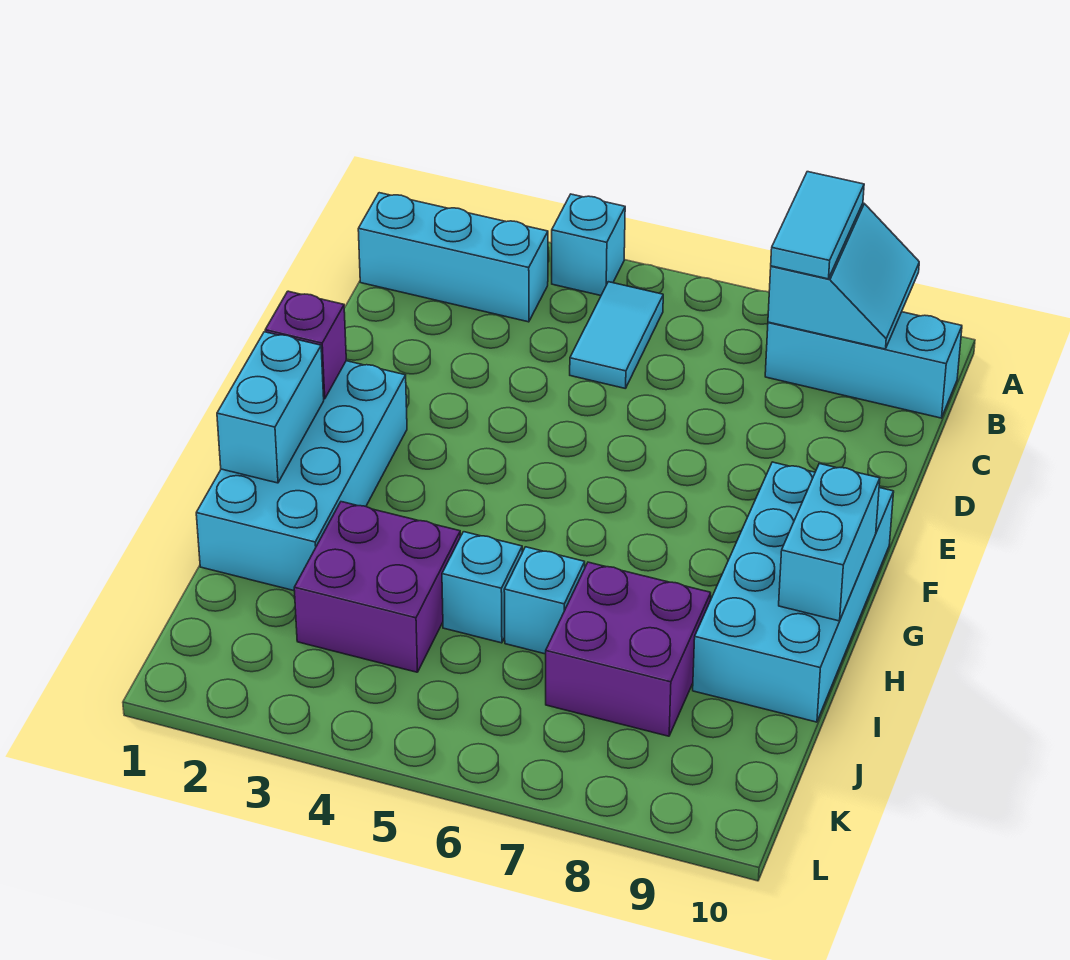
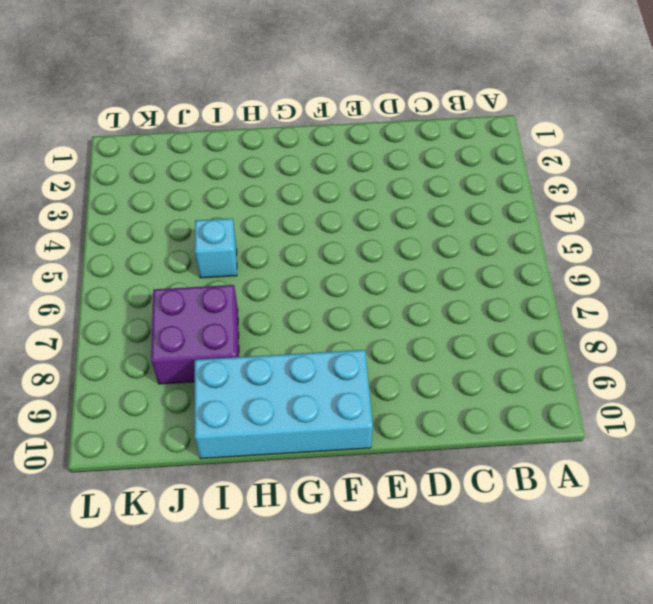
none -> cyan 1x1 brick [552,194,625,295]
none -> cyan 1x3 brick [358,193,548,322]
none -> cyan 1x2 tile [570,282,663,389]

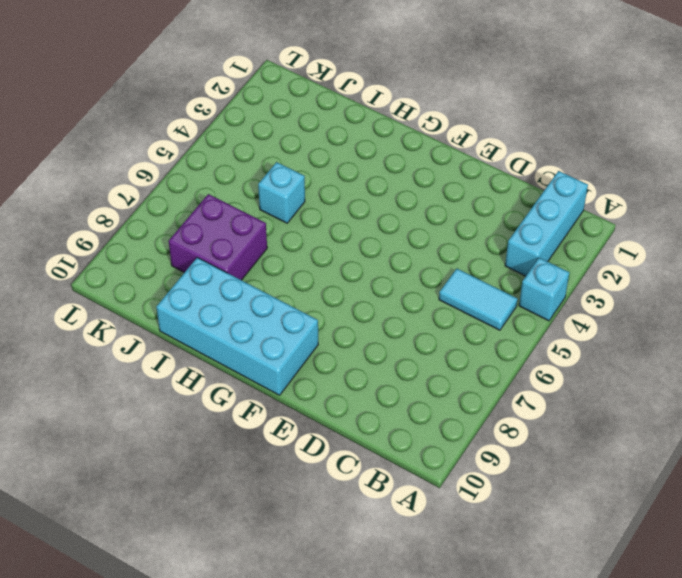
none -> cyan 1x3 brick [765,312,962,418]
none -> cyan 2x4 brick [196,361,407,591]
none -> purple 2x2 brick [294,502,460,672]

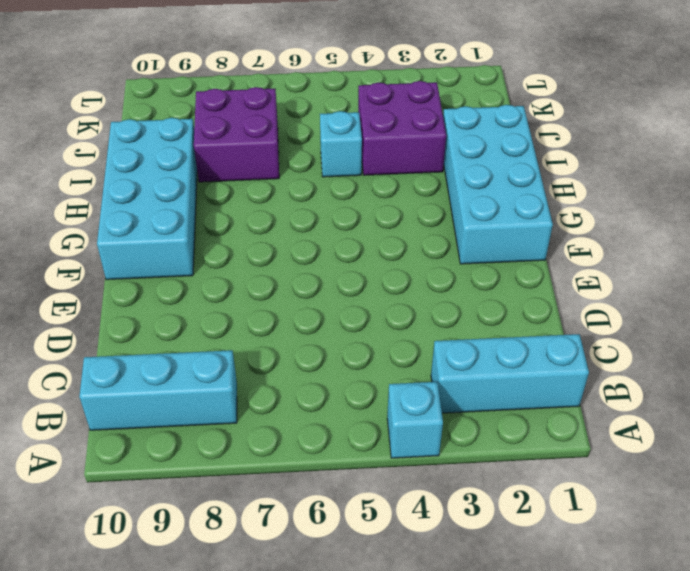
none -> cyan 1x2 tile [570,282,663,389]
none -> cyan 1x1 brick [504,547,585,654]
none -> cyan 2x2 slope [768,203,919,349]

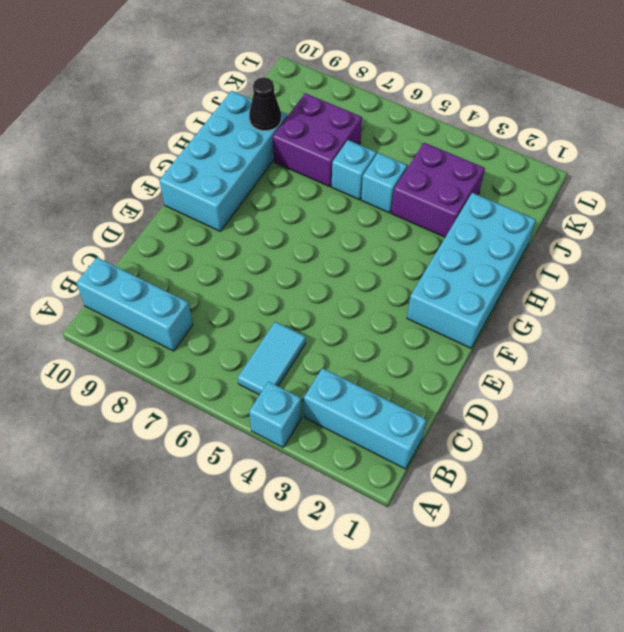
black 1x1 cone [249,77,281,131] -> none
none -> cyan 2x2 slope [768,203,919,349]
none -> purple 1x1 brick [265,291,346,399]
none -> cyan 1x2 brick [217,332,324,483]

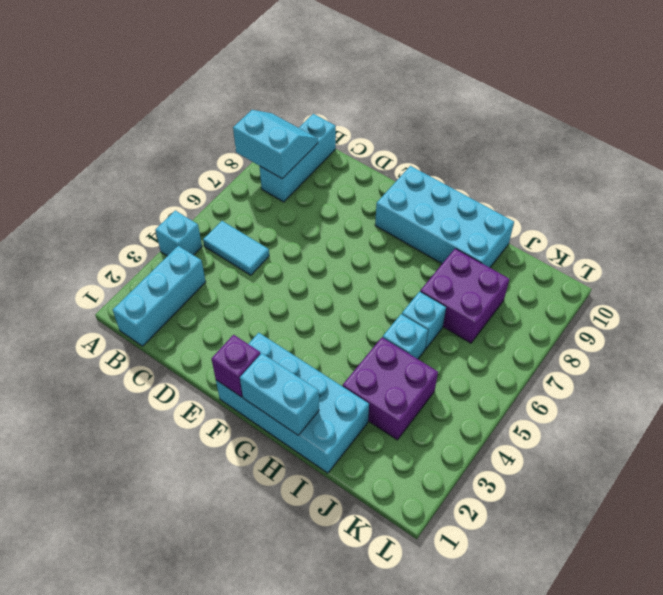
none -> cyan 1x2 brick [779,464,880,621]
none -> cyan 1x2 tile [771,172,864,279]

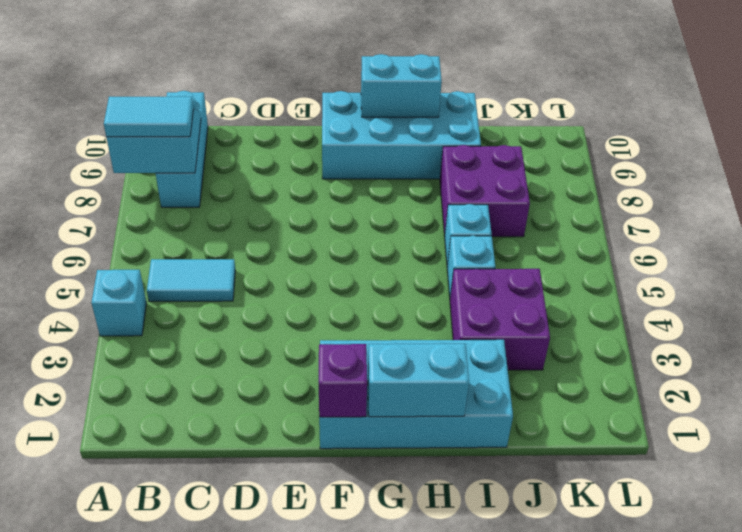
none -> cyan 1x3 brick [358,193,548,322]

